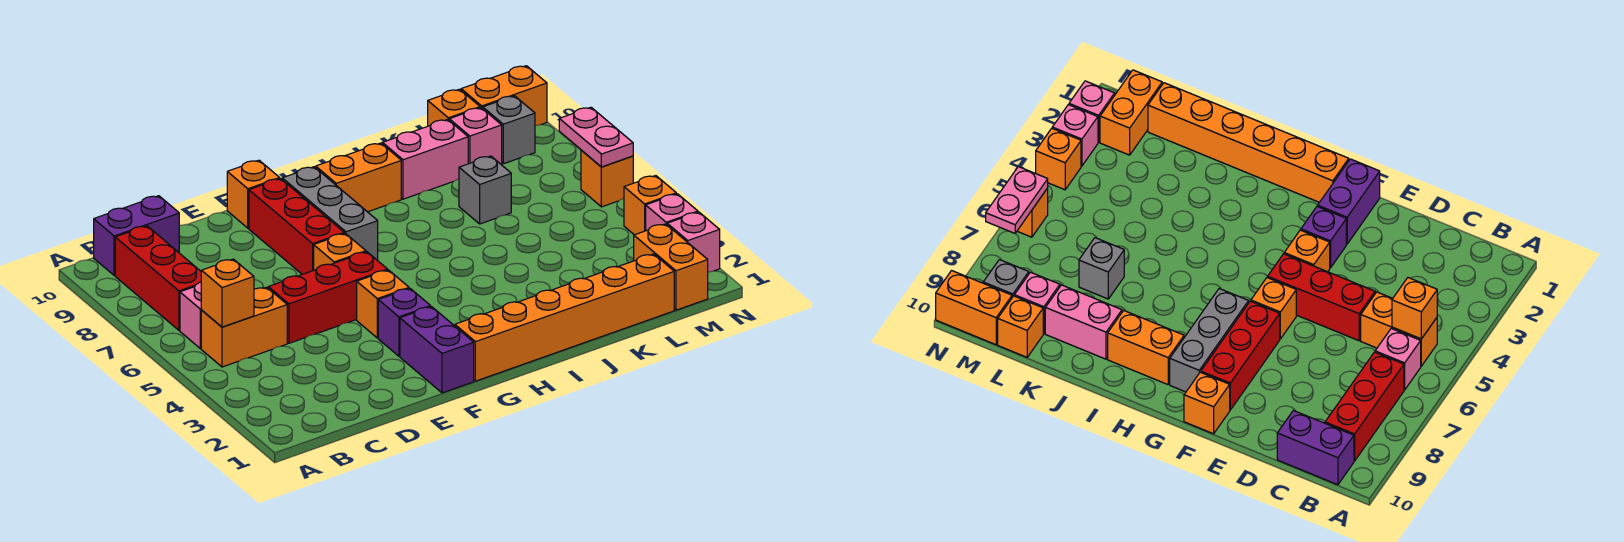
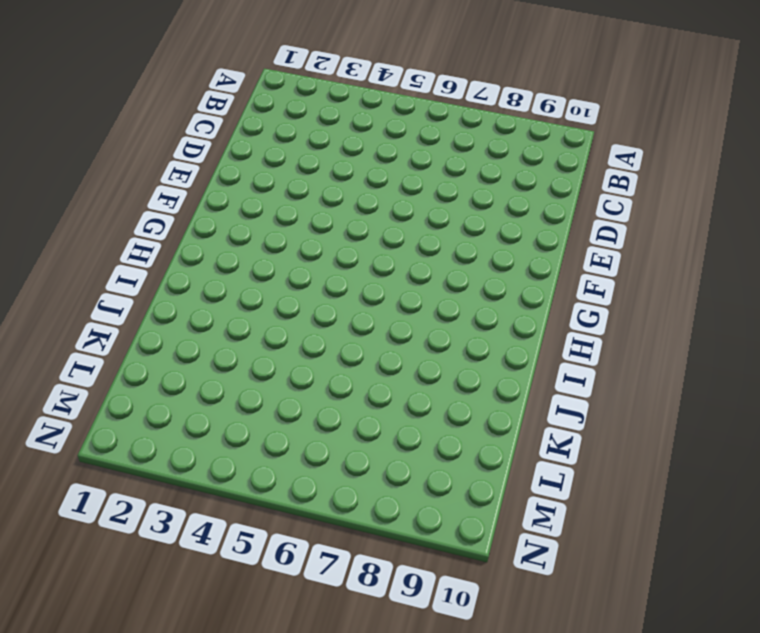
none -> orange 1x2 brick [201,287,287,367]
none -> pink 1x1 brick [180,282,201,349]
none -> red 1x3 brick [115,226,201,330]

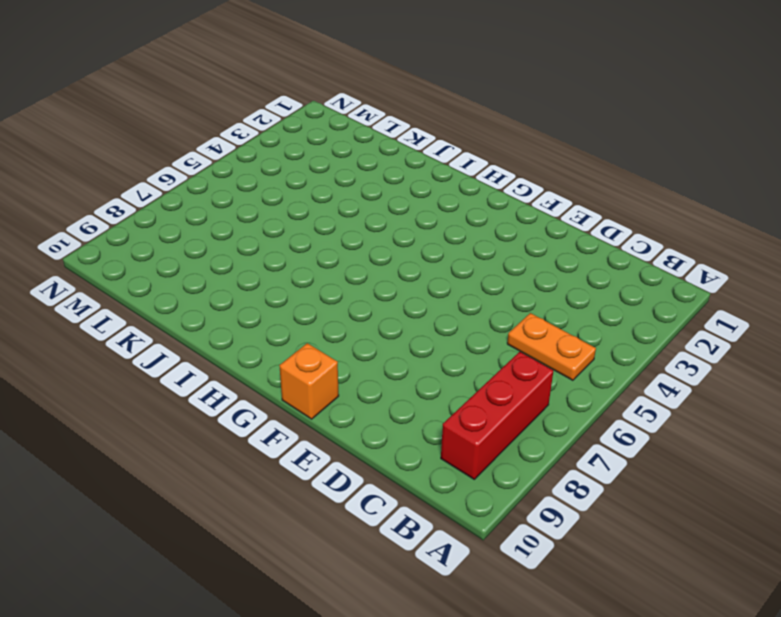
orange 1x2 plate [507,313,596,380] -> orange 1x2 brick [201,287,287,367]
none -> pink 1x1 brick [180,282,201,349]
none -> purple 1x2 brick [94,196,179,275]
none -> red 1x3 brick [268,252,388,343]

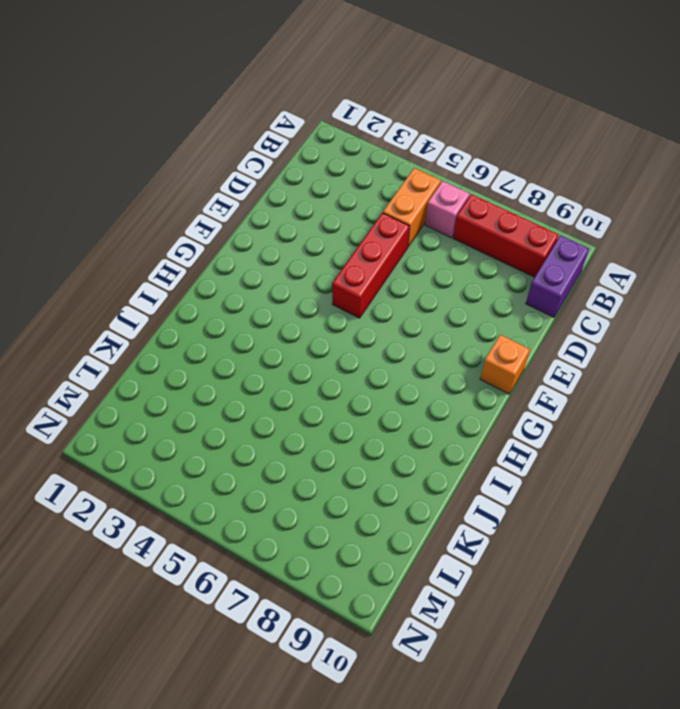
none -> purple 1x2 brick [400,307,474,393]
none -> purple 1x1 brick [378,288,431,356]
none -> orange 1x1 brick [357,270,409,338]

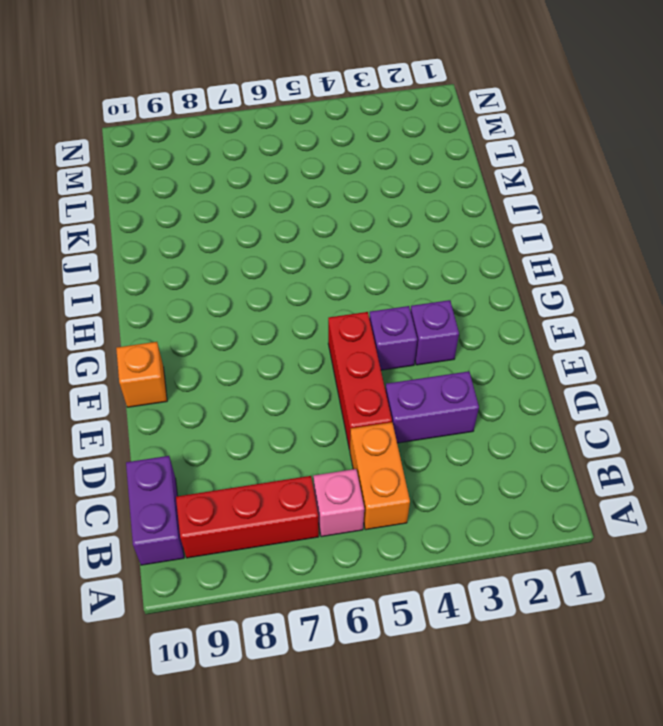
purple 1x2 brick [385,371,479,443] -> purple 1x2 brick moved to [400,307,474,393]
purple 1x1 brick [369,306,417,370] -> orange 1x1 brick [357,270,409,338]
none -> orange 1x1 brick [314,233,366,270]
none -> red 1x3 brick [249,179,344,274]
none -> orange 1x6 brick [455,254,674,381]

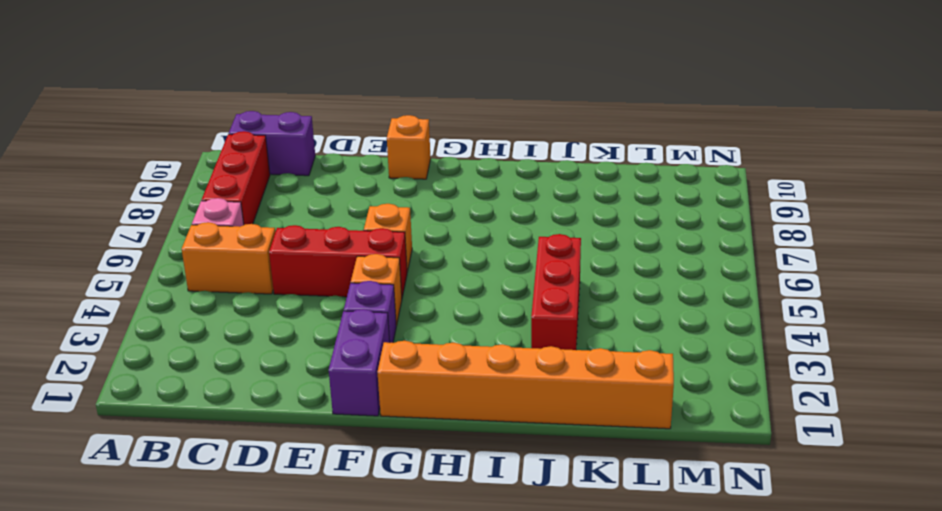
red 1x3 brick [531,234,581,350] -> red 1x3 brick moved to [249,179,344,274]
none -> grey 1x3 brick [282,167,378,260]
none -> orange 1x2 brick [316,143,401,212]
none -> pink 1x2 brick [382,119,468,199]

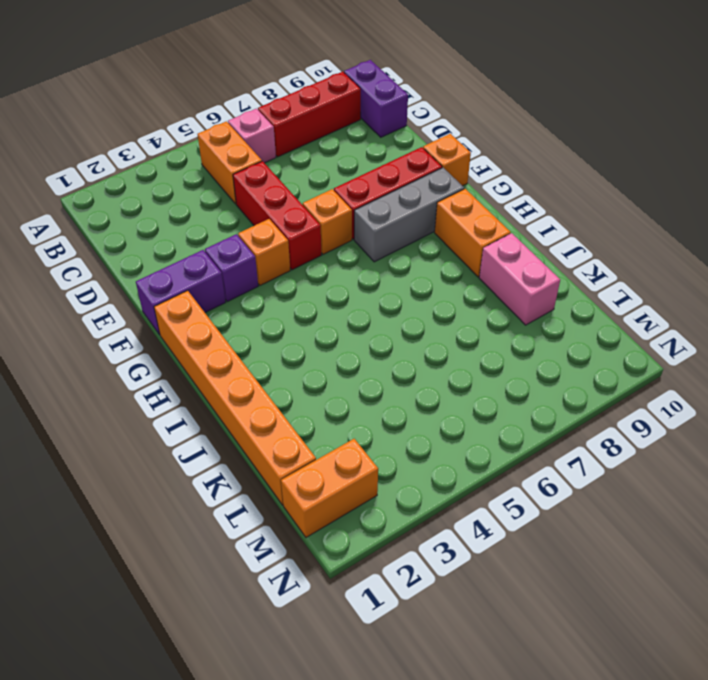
none -> grey 1x1 brick [459,156,511,224]
none -> pink 1x1 brick [449,108,502,165]
none -> orange 1x1 brick [428,89,480,126]

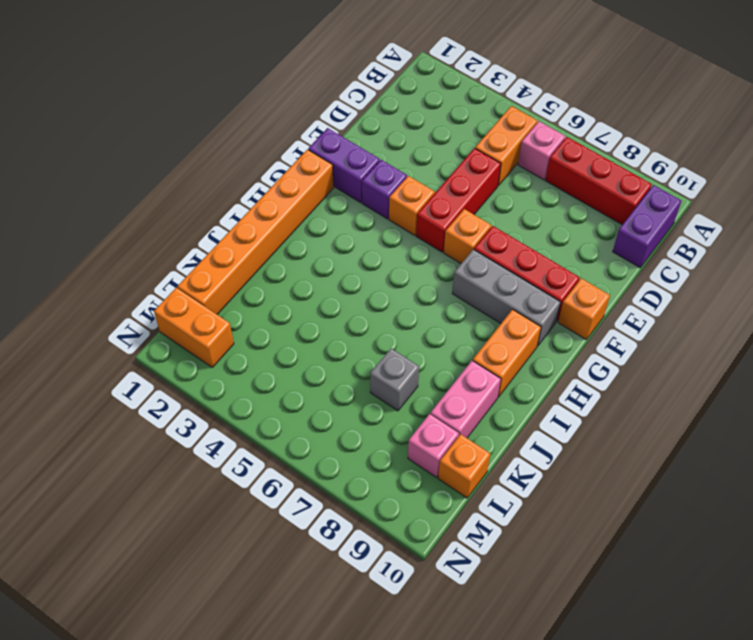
none -> grey 1x1 brick [483,96,535,164]
none -> orange 1x2 brick [461,66,547,126]
none -> pink 1x1 brick [667,212,720,272]

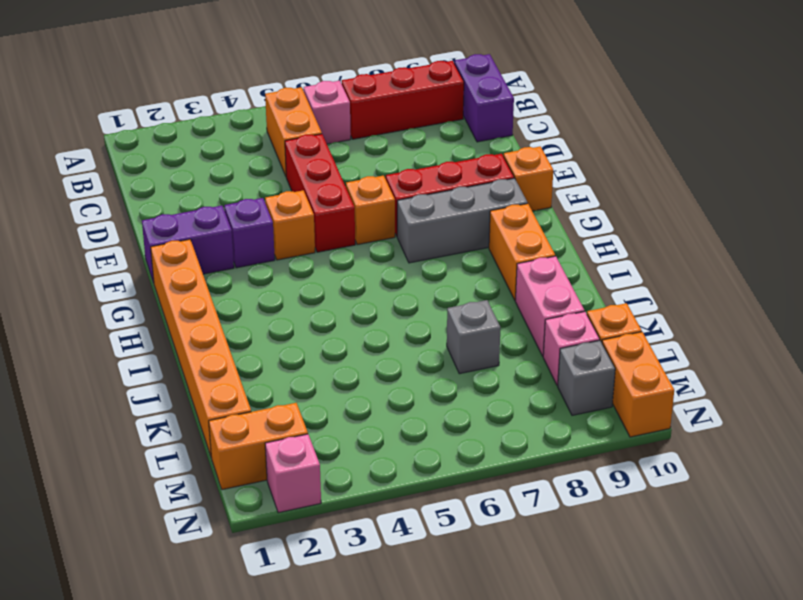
none -> pink 1x1 brick [646,194,698,231]
none -> orange 1x1 brick [624,176,676,235]
none -> orange 1x1 brick [581,150,633,207]

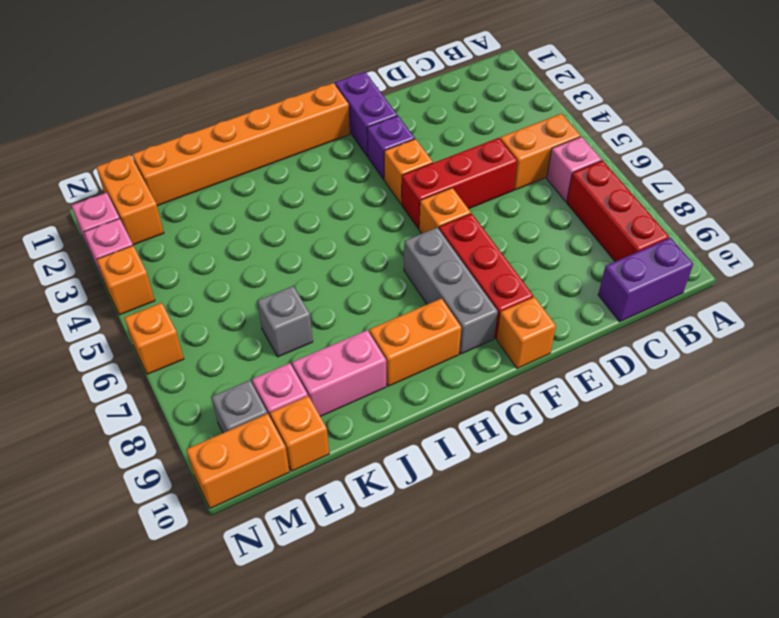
none -> orange 1x1 brick [201,259,254,327]
none -> pink 1x2 plate [559,107,633,167]

